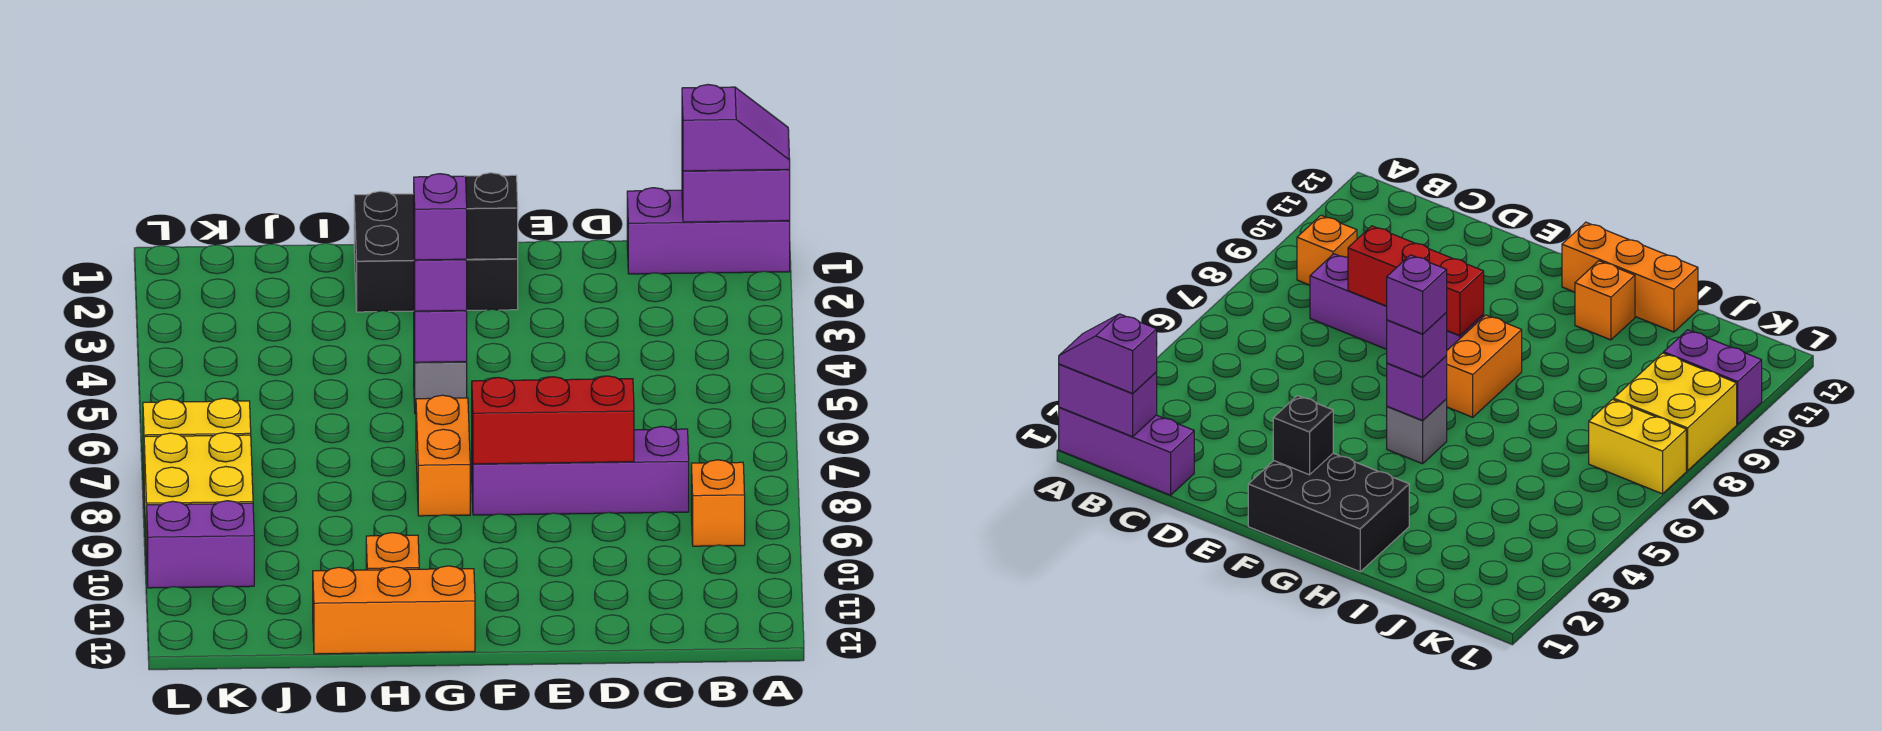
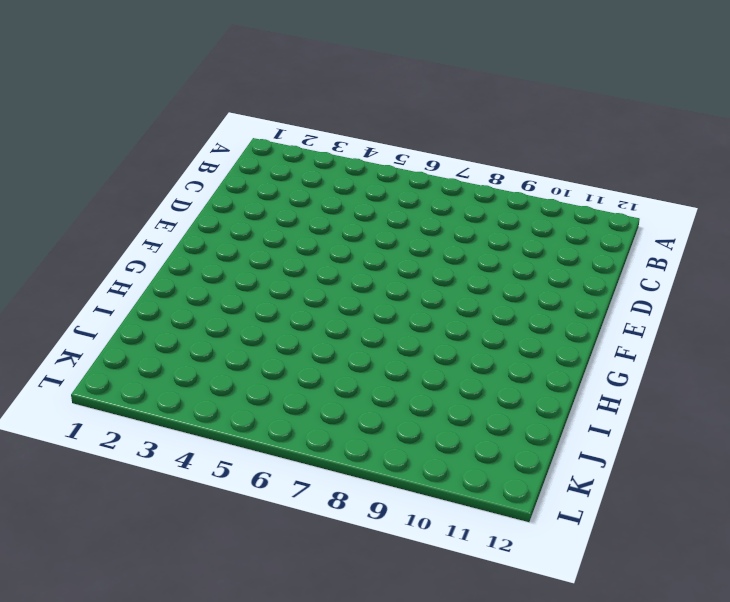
none -> purple 1x3 brick [627,188,790,274]
none -> orange 1x1 brick [691,460,745,546]
none -> purple 1x4 brick [472,426,689,515]

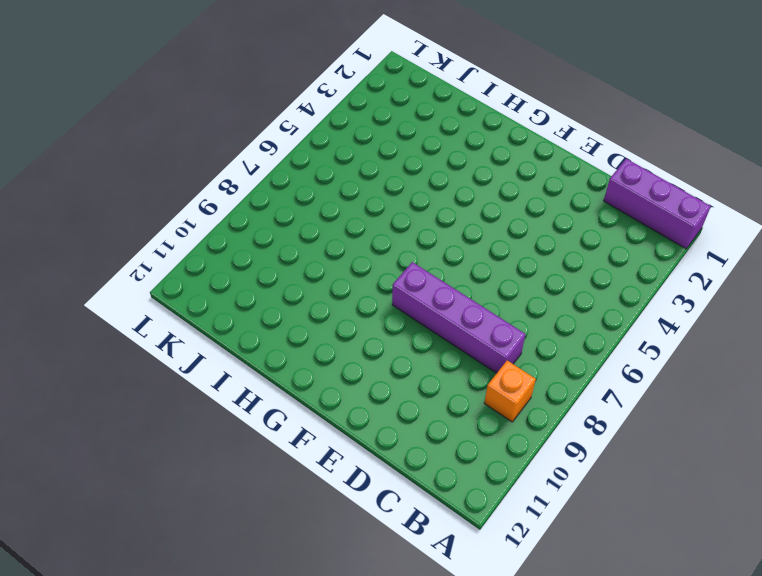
none -> black 2x3 brick [354,191,518,312]
none -> grey 1x1 brick [414,356,467,414]
none -> orange 1x2 brick [416,395,470,516]

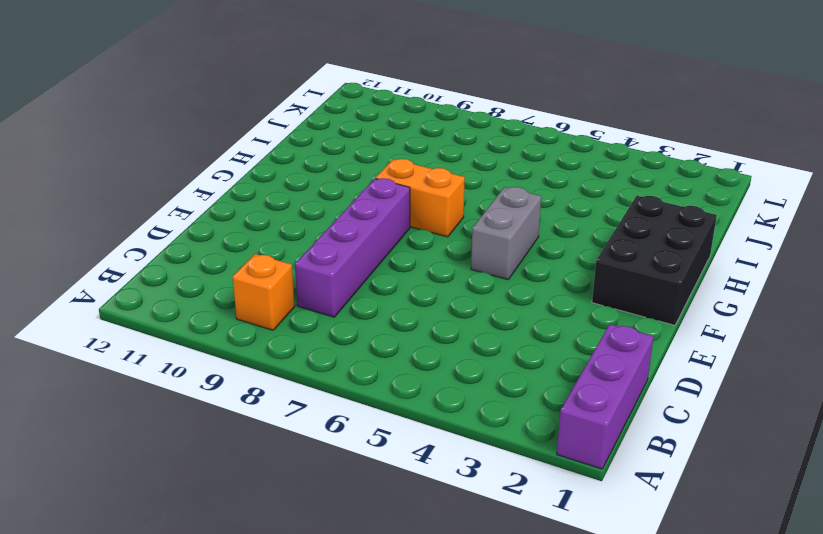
grey 1x2 brick [471,187,541,280] -> grey 1x1 brick [414,356,467,414]
none -> orange 1x3 brick [313,566,475,654]
none -> orange 1x1 brick [366,533,419,570]
none -> yellow 1x2 brick [143,398,251,468]

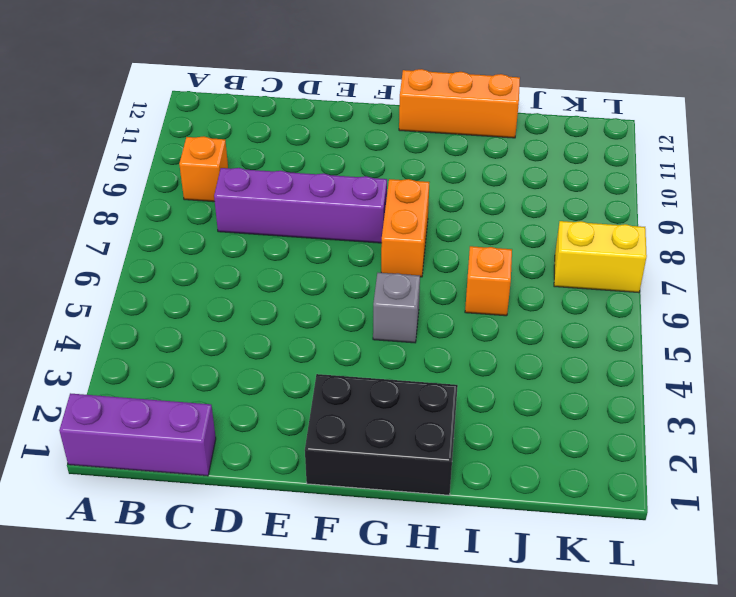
orange 1x1 brick [465,246,512,316] -> orange 1x1 brick moved to [366,533,419,570]
none -> yellow 2x2 brick [144,432,253,553]
none -> purple 1x2 brick [147,501,254,588]
none -> purple 1x2 brick [682,158,790,222]

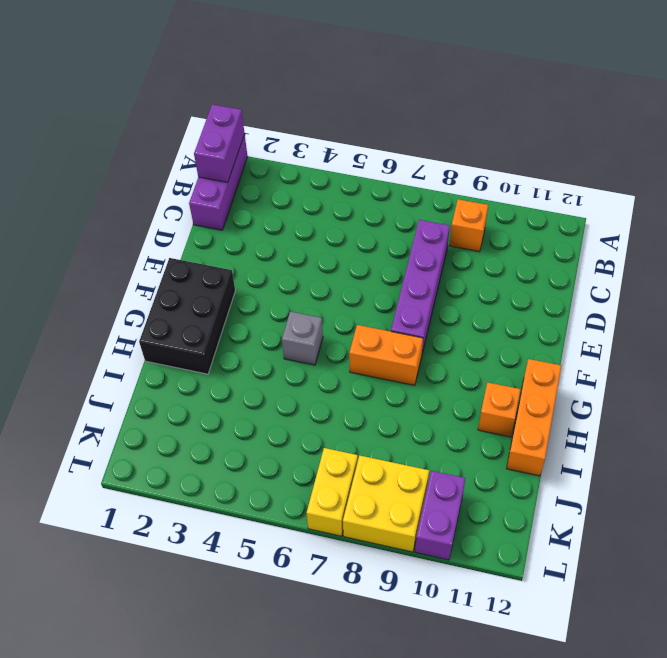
none -> red 1x3 brick [472,376,634,464]
none -> black 1x1 brick [465,173,518,259]
none -> purple 1x1 brick [414,304,467,362]

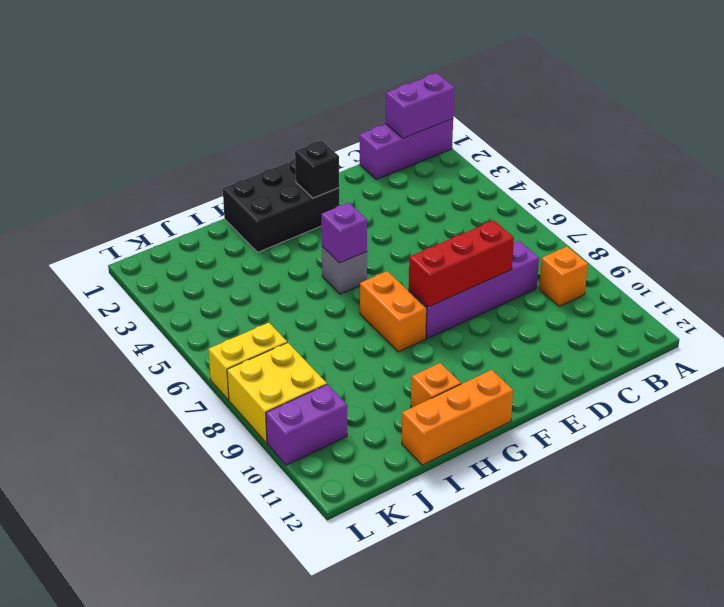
none -> purple 1x2 slope [682,85,790,171]
none -> purple 1x1 brick [414,253,467,311]
none -> purple 1x1 brick [414,174,467,260]

